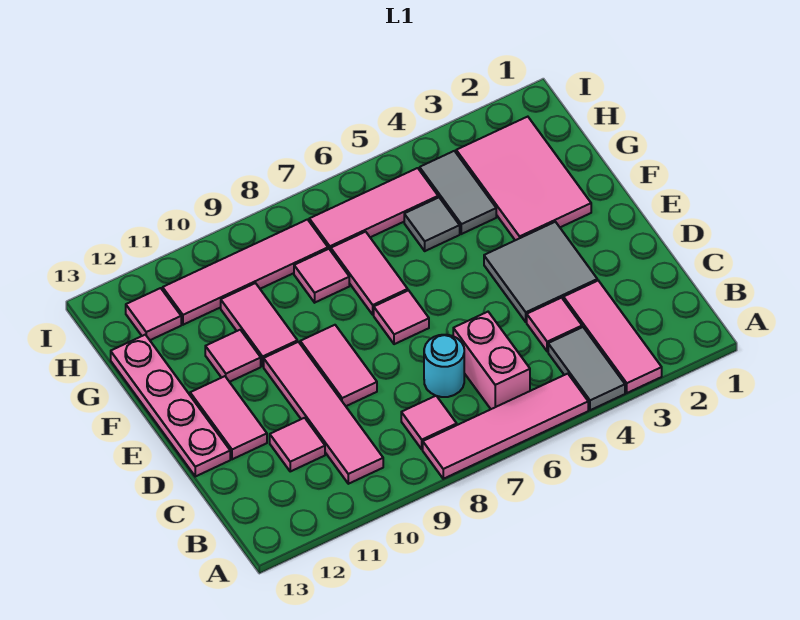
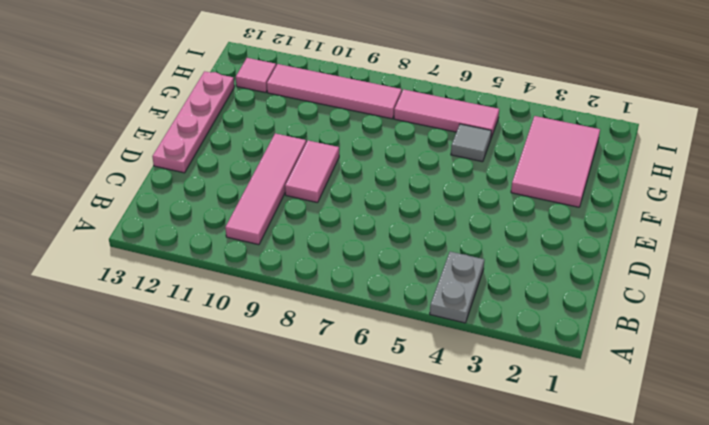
grey 1x2 plate [430,252,484,323] -> grey 1x2 tile [548,327,625,410]
none -> pink 1x3 tile [563,281,662,393]
none -> pink 1x4 tile [423,374,588,479]
none -> pink 1x2 brick [453,312,530,409]

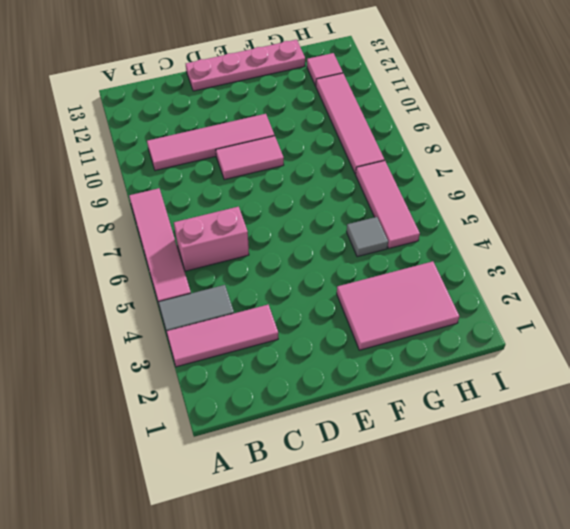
none -> pink 1x1 tile [401,396,457,449]
none -> pink 1x1 tile [527,298,582,352]
none -> cyan 1x1 round brick [424,335,464,397]

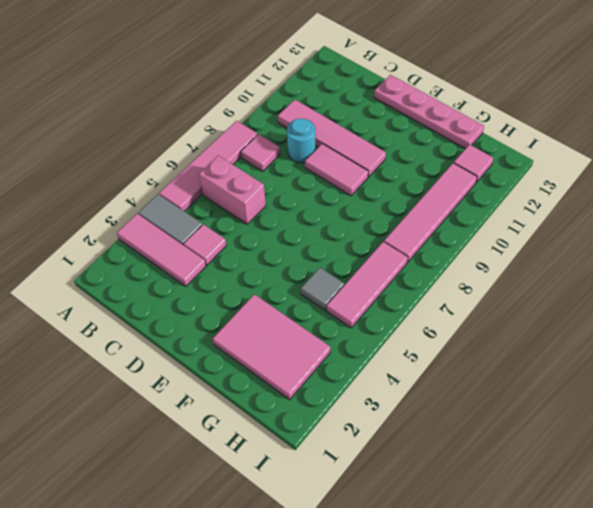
cyan 1x1 round brick [287,119,316,163] -> cyan 1x1 round brick moved to [424,335,464,397]
none -> pink 1x1 tile [270,418,325,471]
none -> grey 2x2 tile [484,222,597,322]
none -> pink 1x2 tile [190,376,267,459]

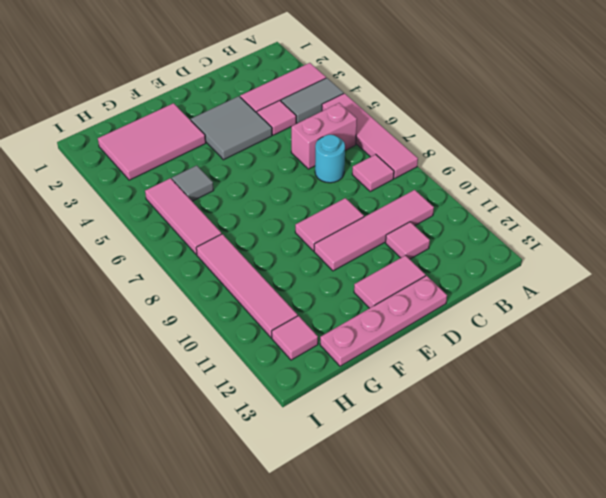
none -> pink 1x1 tile [374,290,429,344]
none -> pink 1x2 tile [331,232,408,315]
none -> pink 1x2 tile [221,283,297,366]

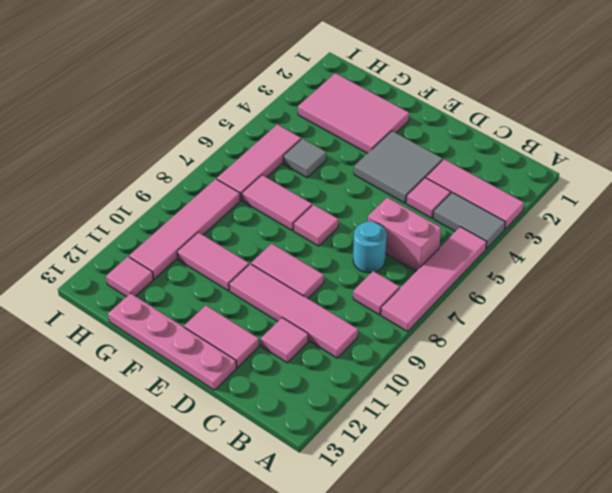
none -> pink 1x1 tile [205,330,261,382]
none -> grey 1x2 tile [420,151,496,234]
none -> pink 1x1 tile [294,249,349,303]

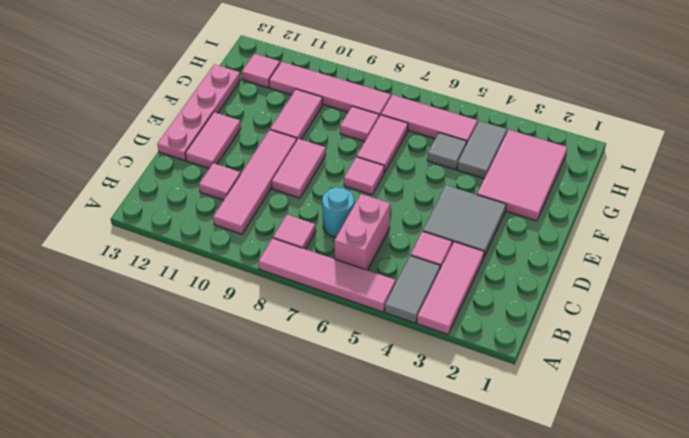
none -> pink 1x1 tile [205,330,261,382]

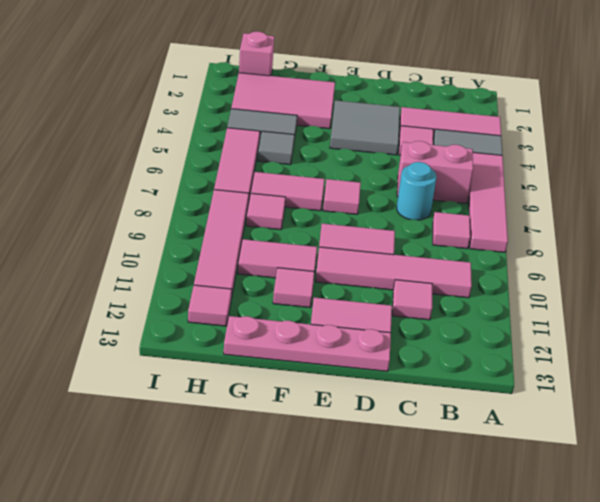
pink 1x1 brick [239,32,274,76] -> none

